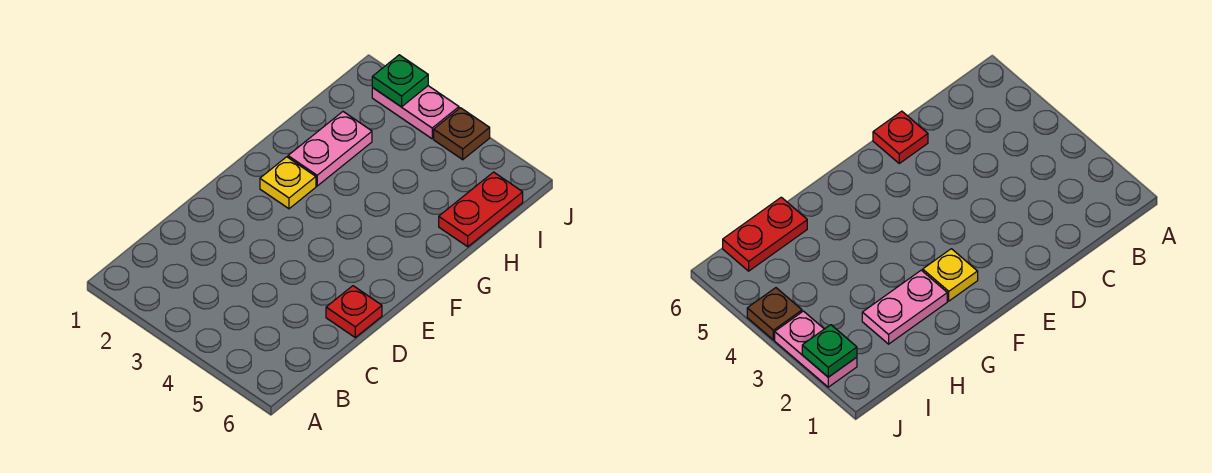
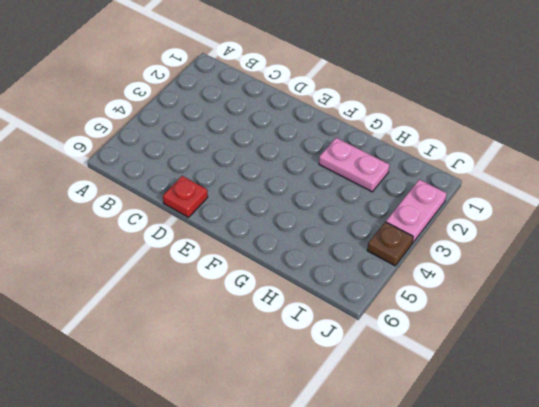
none -> yellow 1x1 plate [260,157,316,209]
none -> red 1x2 plate [439,172,523,247]

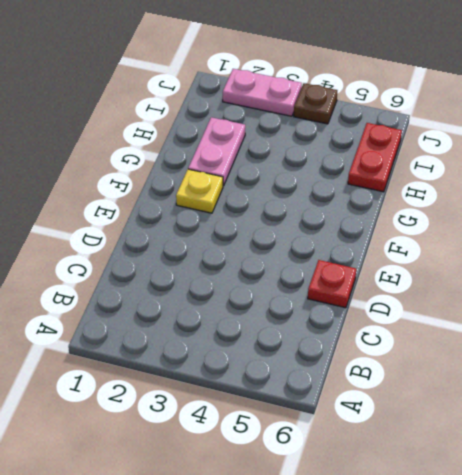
none -> green 1x1 plate [372,55,428,107]

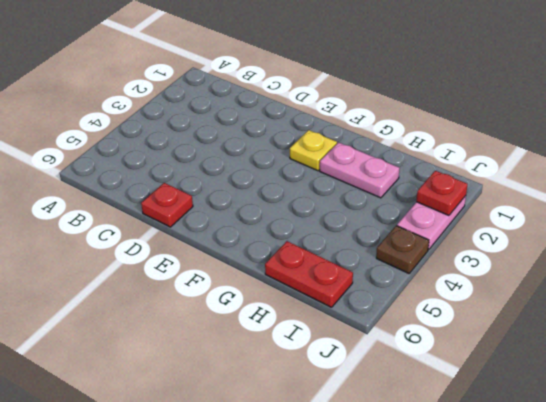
red 1x1 plate [416,171,468,216] -> green 1x1 plate [372,55,428,107]

